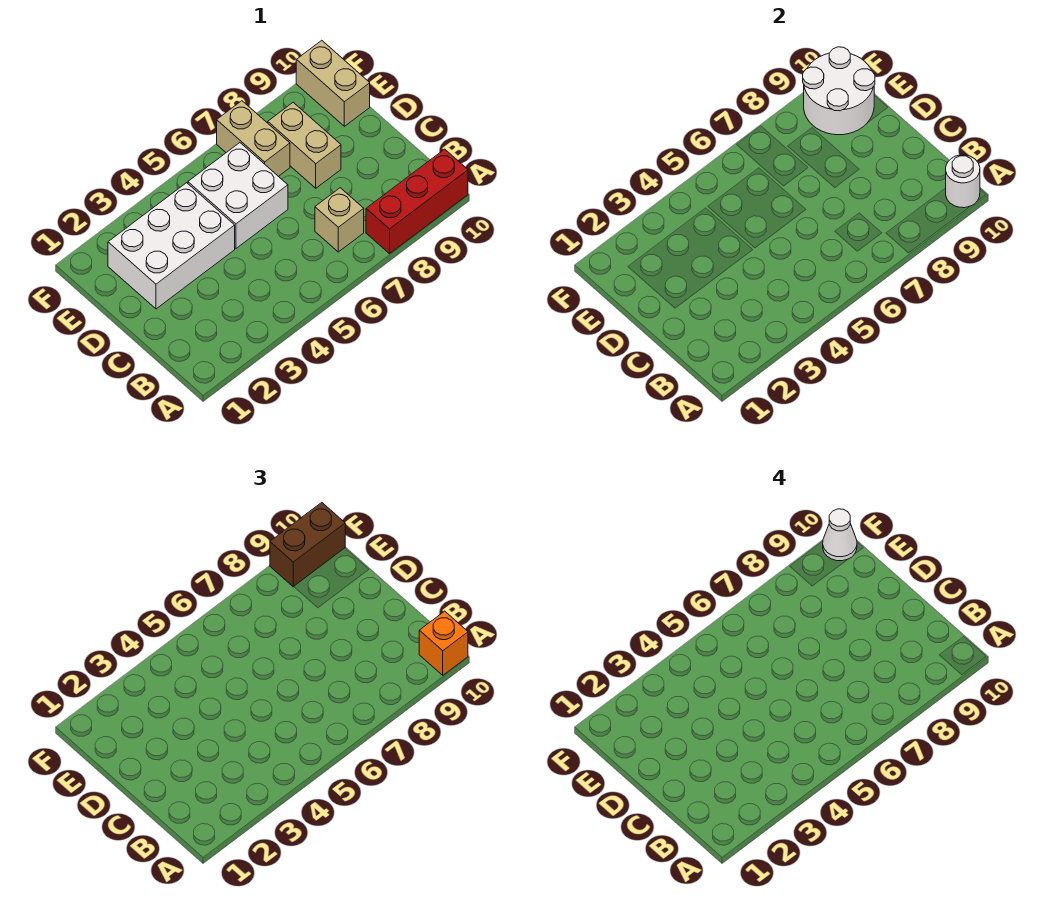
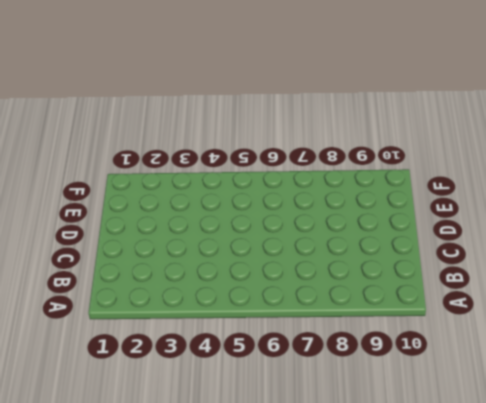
none -> red 1x3 brick [366,149,468,254]
none -> tan 1x1 brick [315,188,364,252]
none -> white 2x3 brick [108,183,235,309]

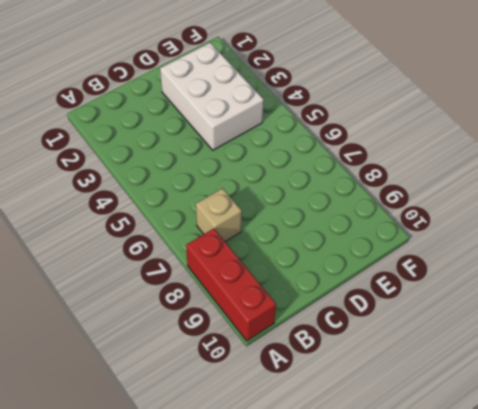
none -> white 2x2 brick [188,143,288,248]
none -> tan 1x2 brick [268,102,341,188]
none -> tan 1x2 brick [217,101,290,176]

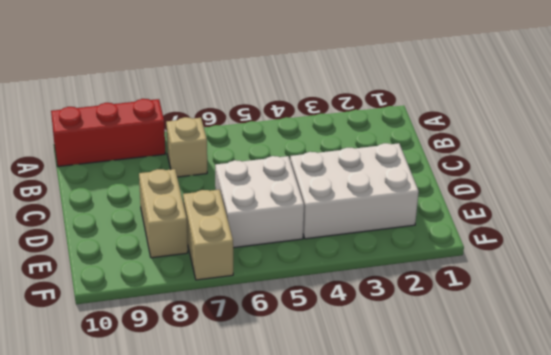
none -> tan 1x2 brick [296,40,370,126]
none -> white 1x1 round brick [946,155,980,208]
none -> white 2x2 round brick [803,47,875,135]

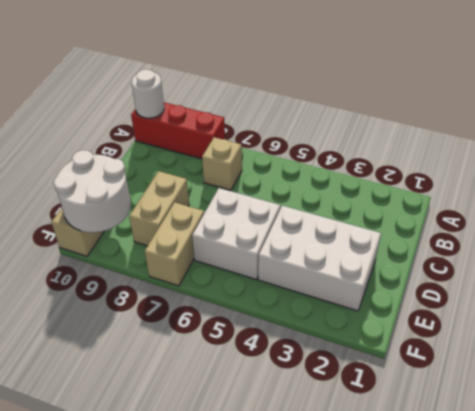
none -> orange 1x1 brick [419,611,468,675]
none -> brown 1x2 brick [270,502,345,587]
none -> white 1x1 cone [823,509,857,561]

